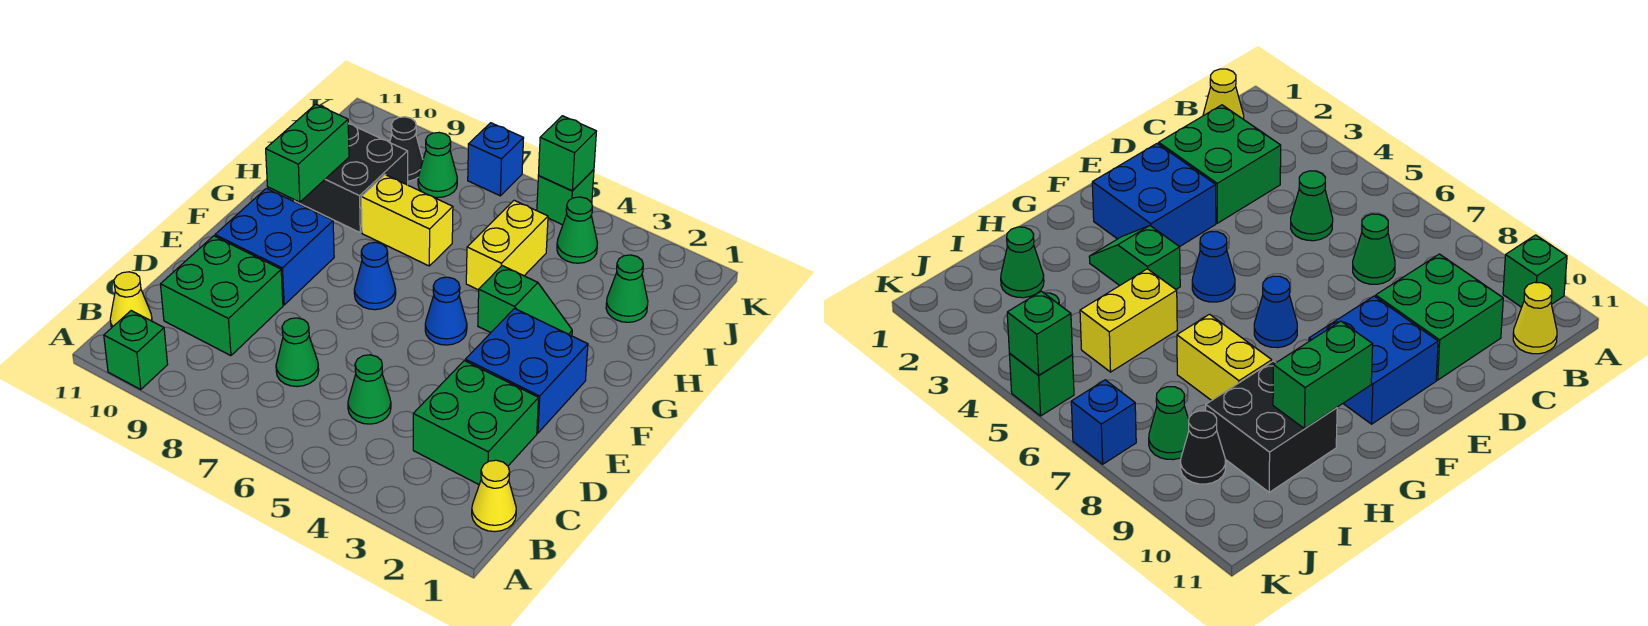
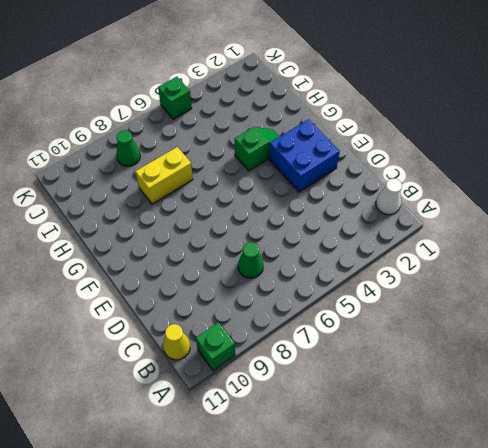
white 1x1 cone [376,178,402,215] -> yellow 1x1 cone [472,460,516,532]
none -> green 2x2 brick [413,361,539,484]
none -> green 1x1 cone [348,355,391,424]
none -> green 2x2 brick [160,236,283,356]

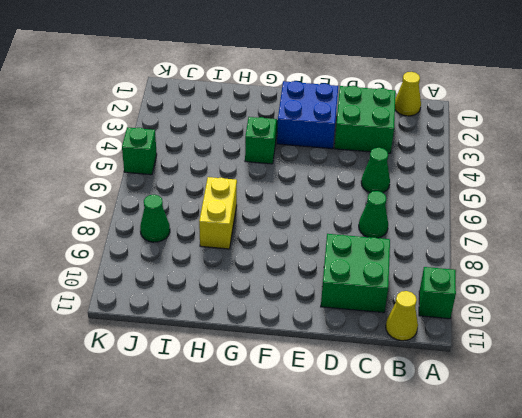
none -> blue 2x2 brick [215,188,334,305]
none -> blue 1x1 cone [425,277,467,345]
none -> blue 1x1 cone [354,242,396,310]

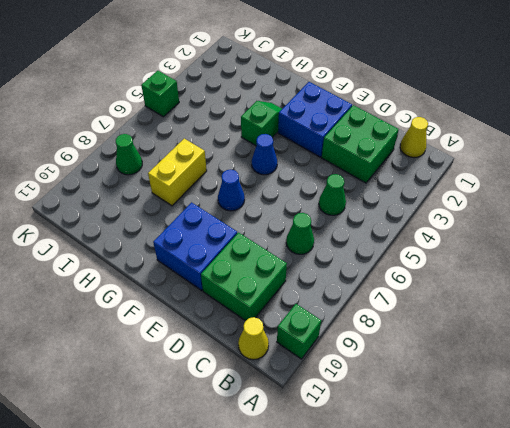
none -> yellow 1x2 brick [466,200,548,290]
none -> black 2x2 brick [295,124,408,232]
none -> green 1x1 cone [606,255,648,322]

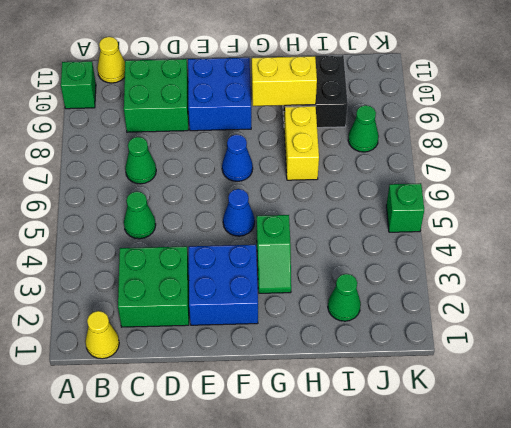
yellow 1x2 brick [252,56,317,106] -> yellow 1x2 brick moved to [466,200,548,290]
none -> green 1x1 cone [557,197,597,263]
none -> black 1x1 cone [390,117,423,181]
none -> blue 1x1 brick [468,123,524,196]

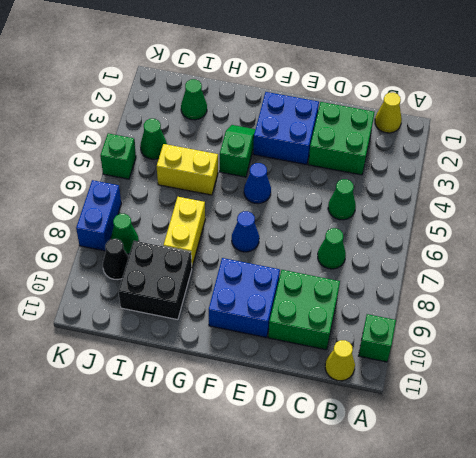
blue 1x2 brick [76,180,121,251] -> blue 1x1 brick [468,123,524,196]
none -> green 1x2 brick [266,104,349,202]
none -> green 1x1 brick [538,116,596,191]

